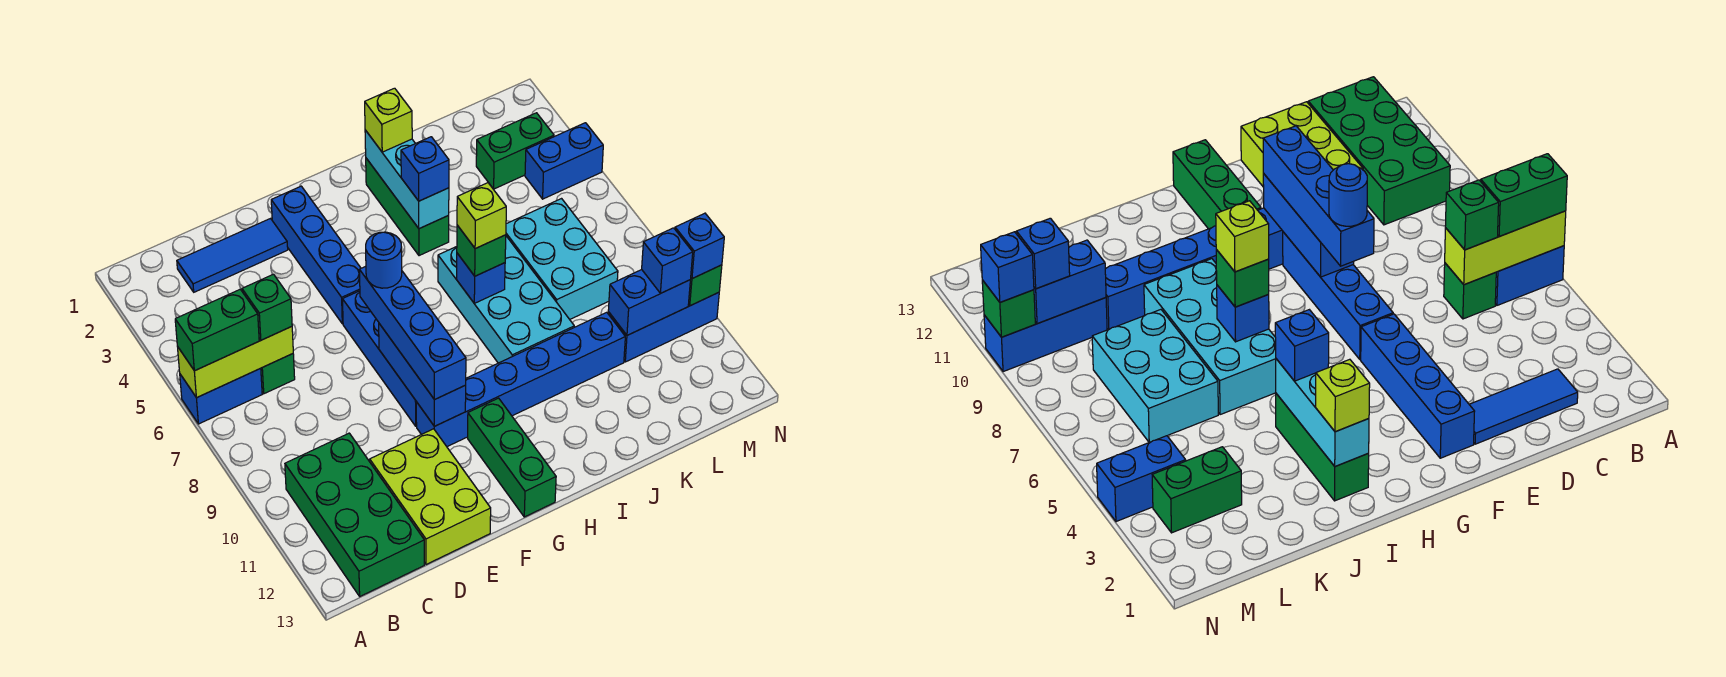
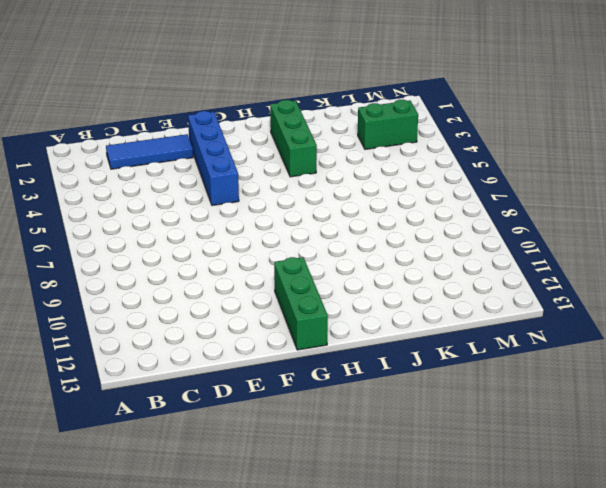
none -> blue 1x2 brick [180,369,262,424]
none -> green 2x4 brick [285,433,424,596]
none -> green 1x1 brick [260,354,295,394]
none -> lime 2x3 brick [370,429,491,564]

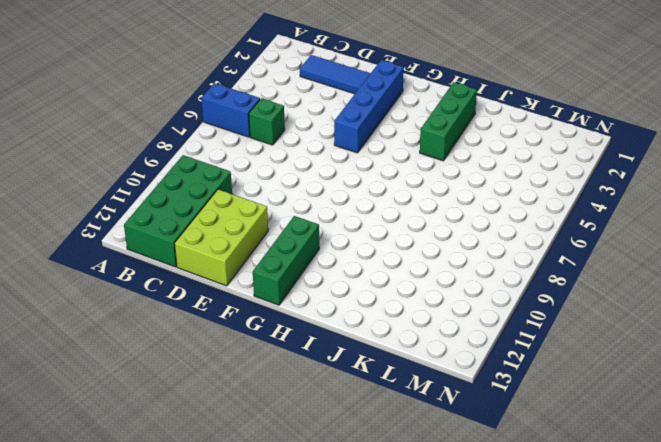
none -> blue 1x4 brick [342,291,417,426]
none -> blue 1x6 brick [416,312,625,447]
none -> cyan 2x4 brick [438,236,574,363]
none -> cyan 2x3 brick [506,199,618,319]

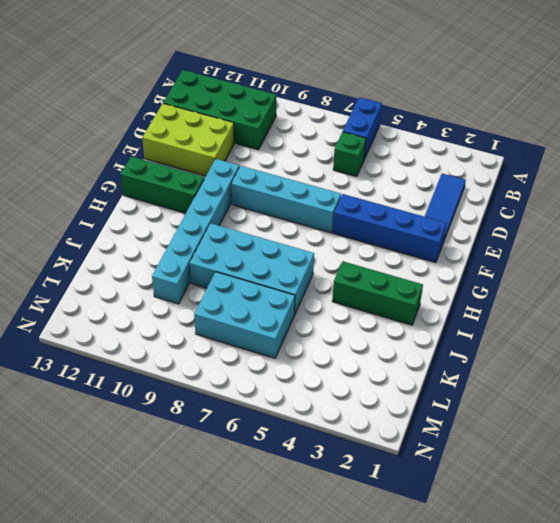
cyan 1x4 brick [231,166,341,233] -> blue 1x4 brick [342,291,417,426]
cyan 1x6 brick [152,159,239,304] -> blue 1x6 brick [416,312,625,447]
none -> green 1x2 brick [476,113,554,189]
none -> blue 1x3 brick [608,292,719,362]
none -> blue 1x2 brick [525,123,603,199]
none -> lime 1x3 brick [177,326,293,398]

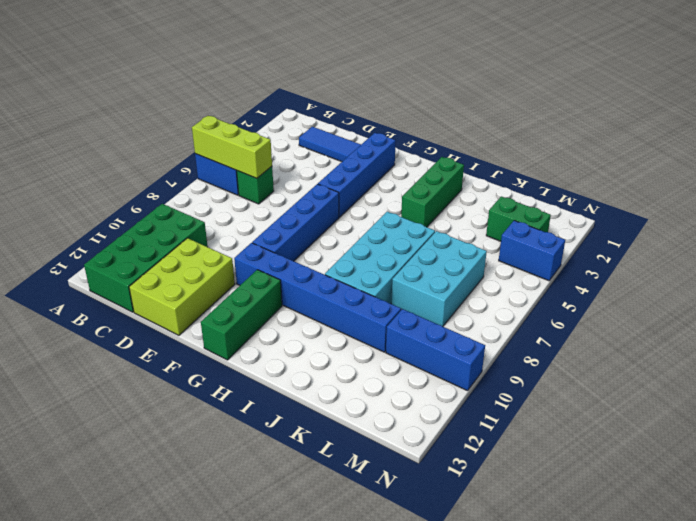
none -> blue 1x3 brick [379,324,466,426]
none -> cyan 1x3 brick [365,130,449,229]
none -> blue 1x1 brick [457,253,505,303]
none -> blue 1x2 brick [608,270,690,335]

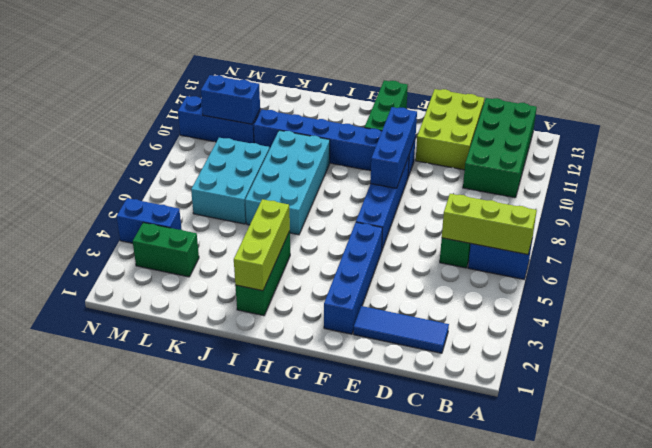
lime 1x3 brick [234,199,290,291] -> cyan 1x3 brick [365,130,449,229]
none -> blue 1x1 brick [457,253,505,303]
none -> green 1x1 brick [689,265,722,306]
none -> green 1x2 brick [175,289,259,371]
none -> green 1x1 brick [242,274,292,340]

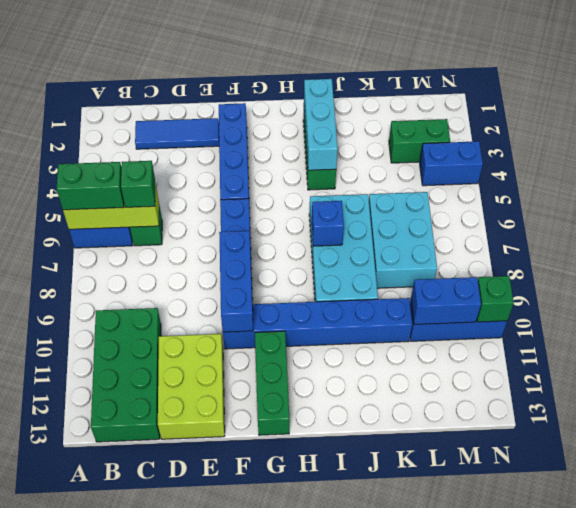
none -> blue 1x4 brick [359,266,466,400]
none -> lime 1x1 brick [365,88,412,152]
none -> blue 1x1 brick [401,137,449,201]
none -> green 1x1 brick [457,225,506,276]

